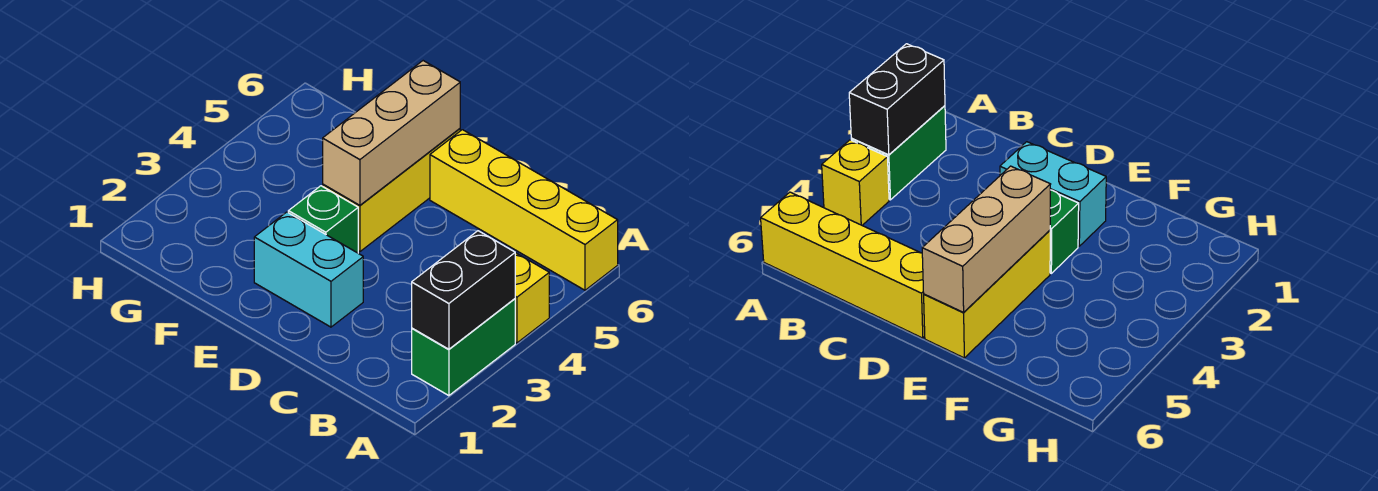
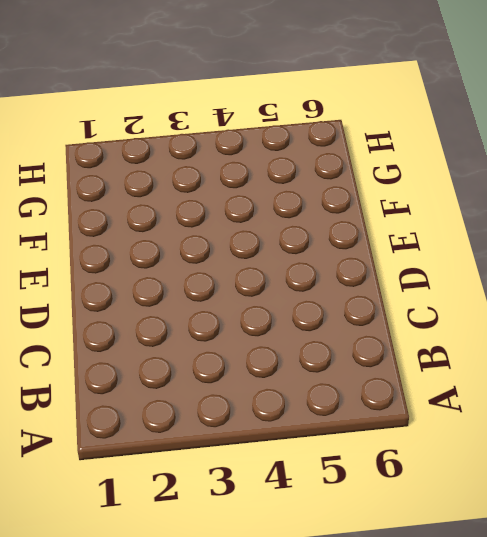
none -> green 1x2 brick [412,299,515,396]
none -> yellow 1x1 brick [515,253,549,343]

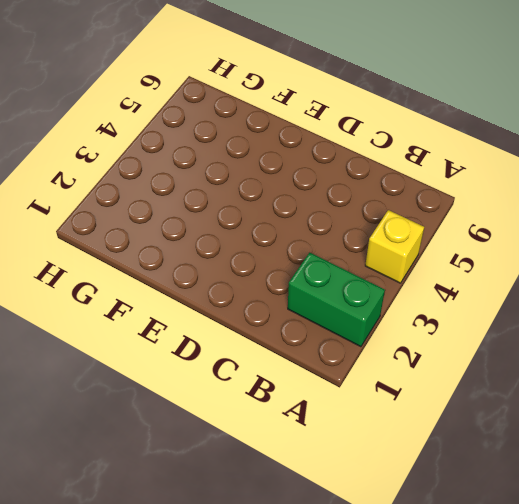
green 1x2 brick [288,253,385,347] -> green 1x2 brick turned to [412,299,515,396]
none -> yellow 1x4 brick [430,130,618,290]
none -> cyan 1x2 brick [254,212,363,327]

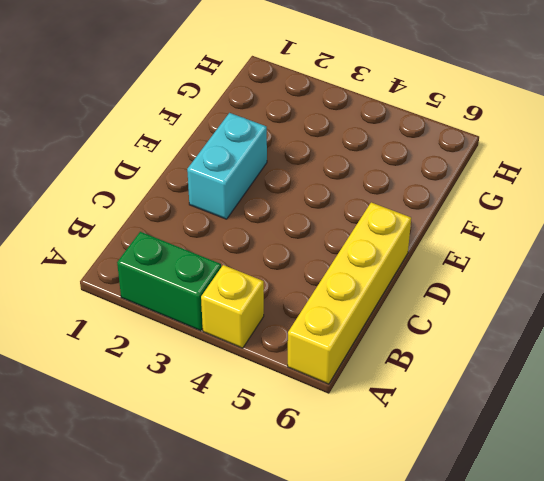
none -> green 1x1 brick [288,186,358,253]
none -> yellow 1x3 brick [323,129,460,252]

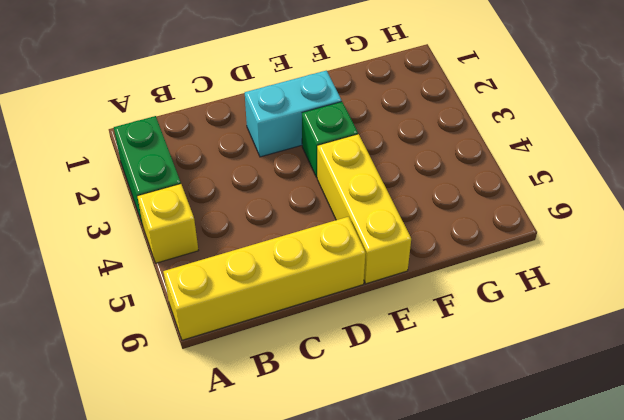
none -> black 1x2 brick [412,231,515,349]
none -> tan 1x3 brick [323,61,460,206]

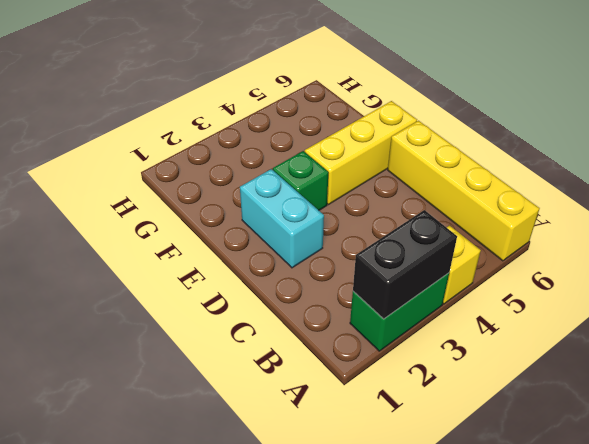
none -> tan 1x3 brick [323,61,460,206]

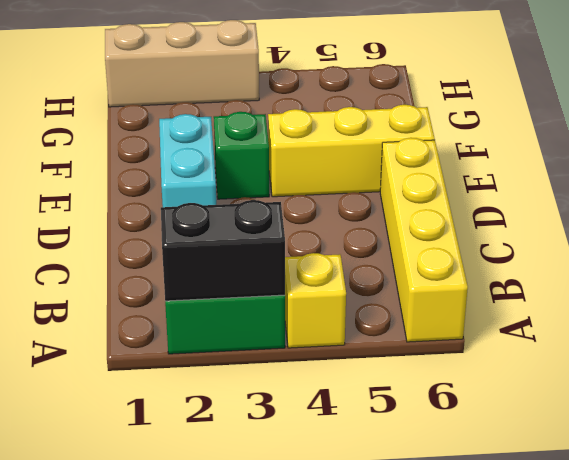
tan 1x3 brick [105,20,259,107] -> tan 1x3 brick moved to [323,61,460,206]

